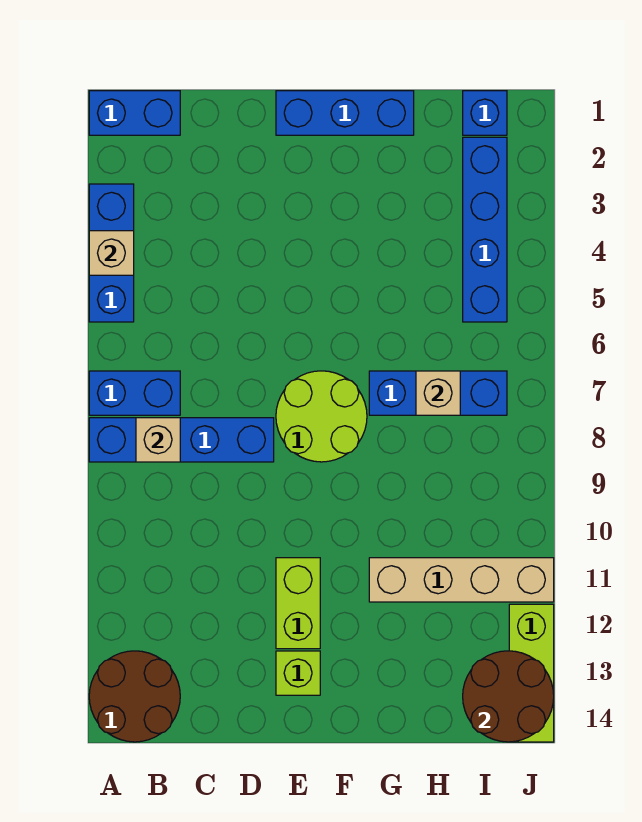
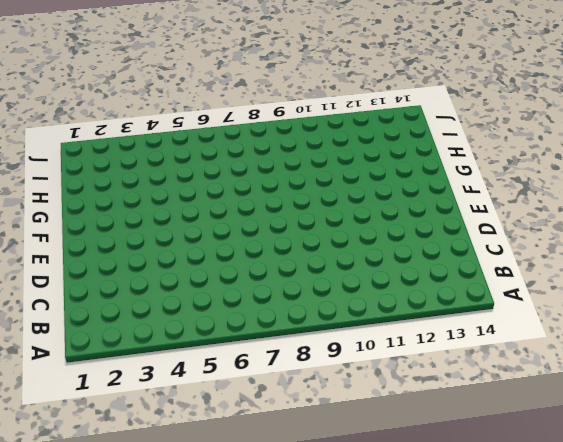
none -> blue 1x2 brick [89,91,180,135]
none -> blue 1x3 brick [89,184,134,322]
none -> blue 1x2 brick [89,371,180,415]

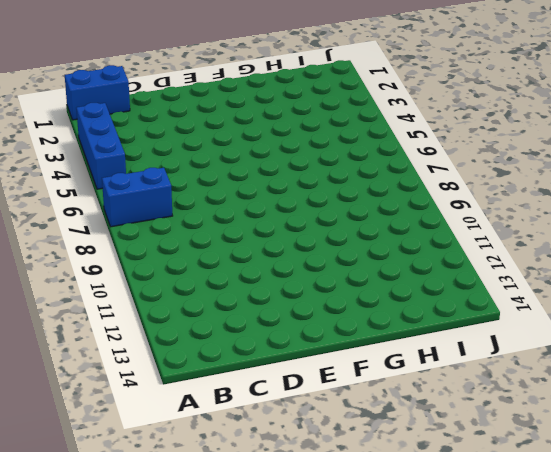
none -> blue 1x4 brick [89,418,274,462]
none -> brown 2x2 round brick [89,651,180,742]
none -> blue 1x3 brick [276,91,414,135]

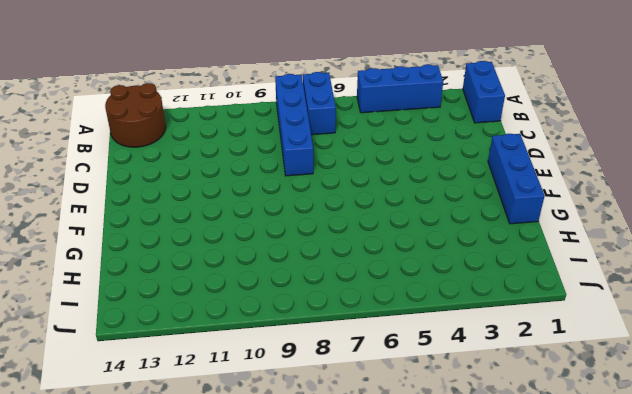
none -> lime 2x2 round brick [276,371,367,462]
none -> lime 1x2 brick [276,558,320,649]
none -> lime 1x1 brick [276,651,320,695]

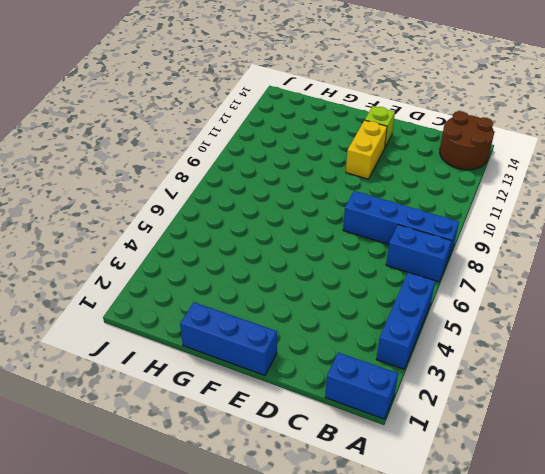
yellow 1x2 brick [346,120,387,179] -> lime 1x2 brick [276,558,320,649]
none -> lime 2x2 round brick [276,371,367,462]
none -> blue 1x3 brick [369,371,507,415]
none -> tan 1x4 brick [369,558,554,602]

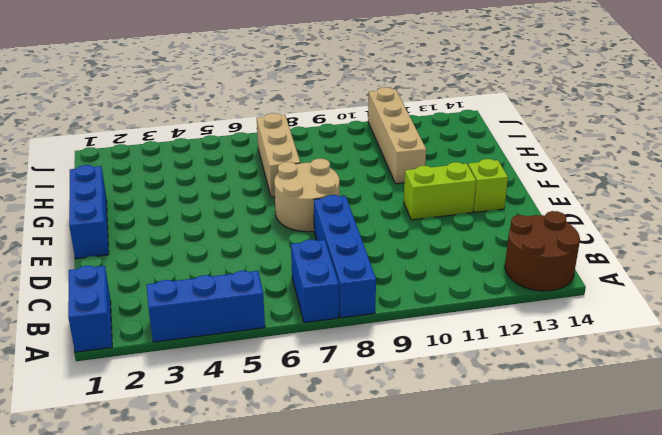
tan 2x2 round brick [274,159,339,232] -> lime 2x2 round brick [276,371,367,462]
tan 1x3 brick [257,113,300,197] -> blue 1x3 brick [369,371,507,415]
none -> blue 1x1 brick [463,91,507,135]
none -> blue 1x4 brick [463,137,507,322]
none -> lime 1x3 brick [509,604,554,742]

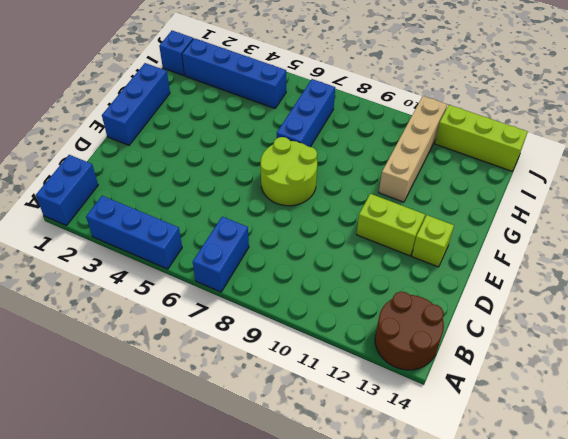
none -> blue 1x4 brick [89,418,274,462]
none -> tan 1x1 brick [89,231,134,275]
none -> tan 1x1 brick [136,418,180,462]

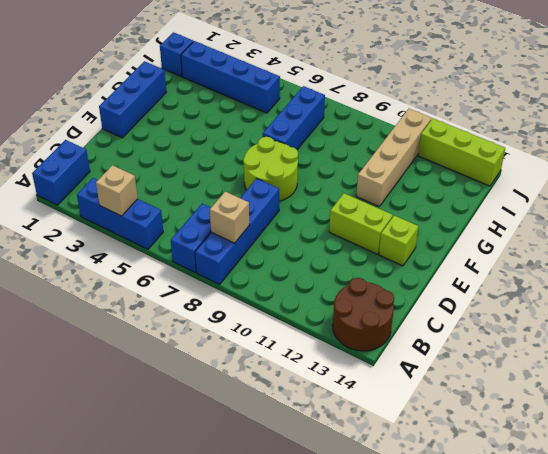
none -> tan 1x1 brick [416,371,460,415]
none -> brown 2x2 round brick [463,651,554,742]

